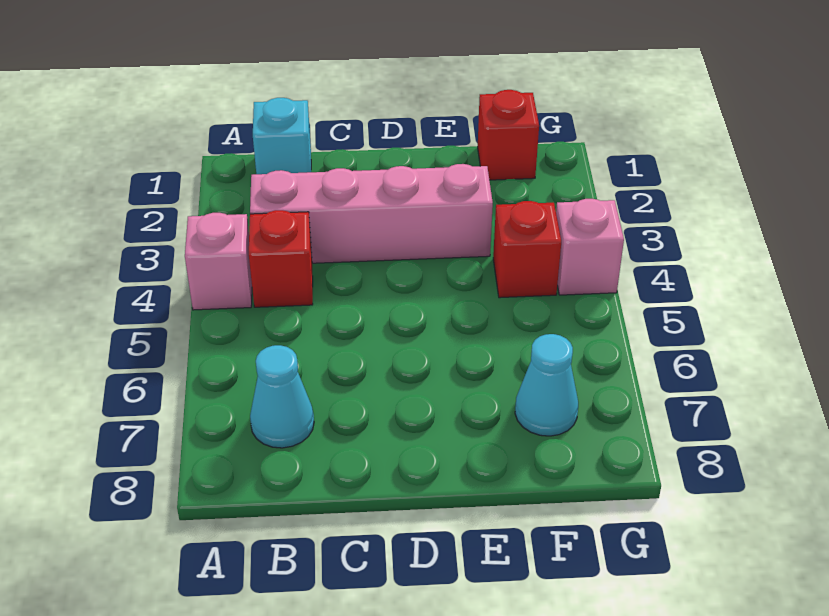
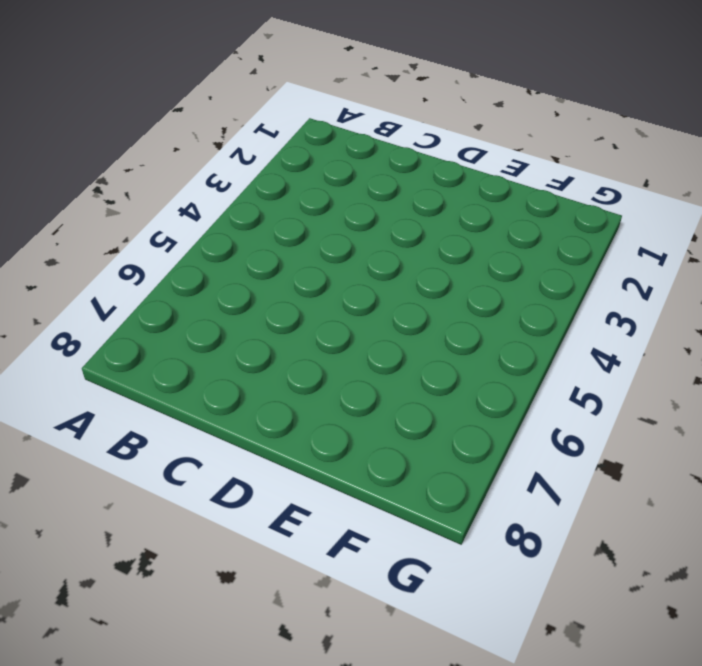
none -> pink 1x1 brick [185,213,252,310]
none -> cyan 1x1 brick [253,98,311,174]

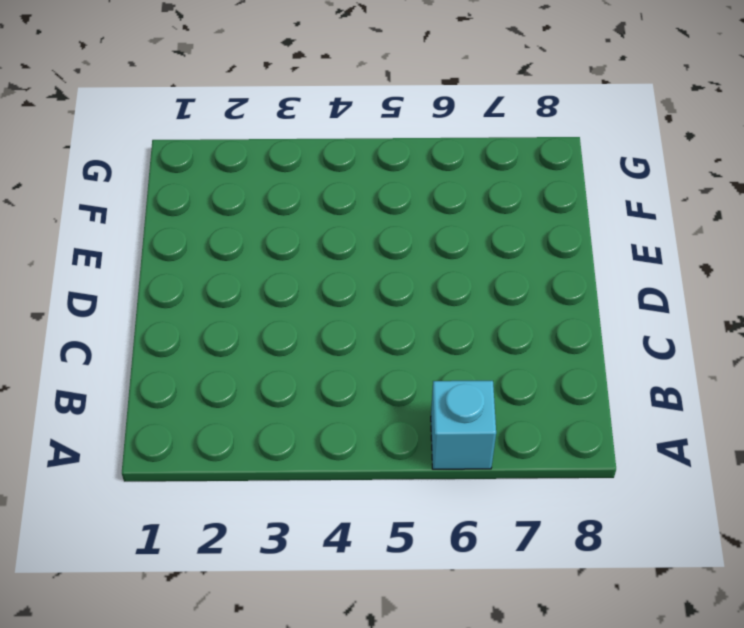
cyan 1x1 brick [431,381,496,469] -> cyan 1x1 brick moved to [253,98,311,174]
none -> pink 1x1 brick [185,213,252,310]
none -> pink 1x4 brick [250,164,493,263]

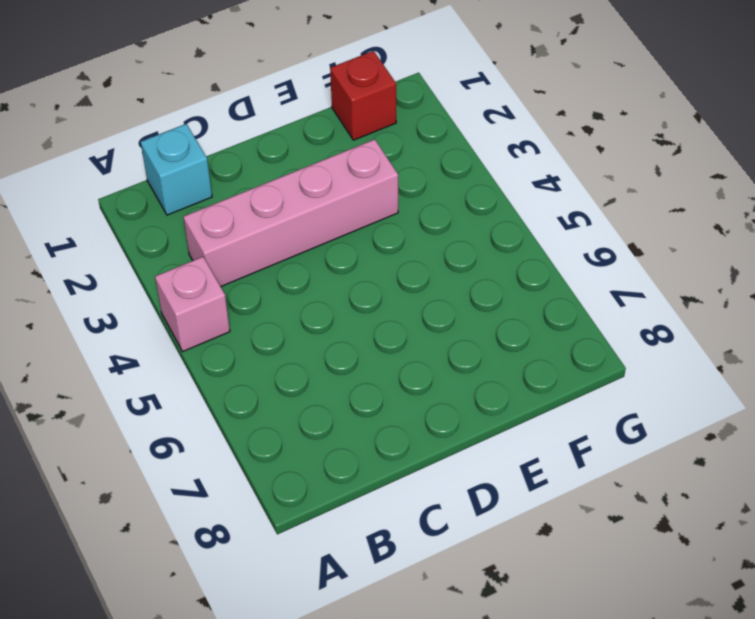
none -> red 1x1 brick [249,210,313,307]
none -> cyan 1x1 cone [250,345,314,448]

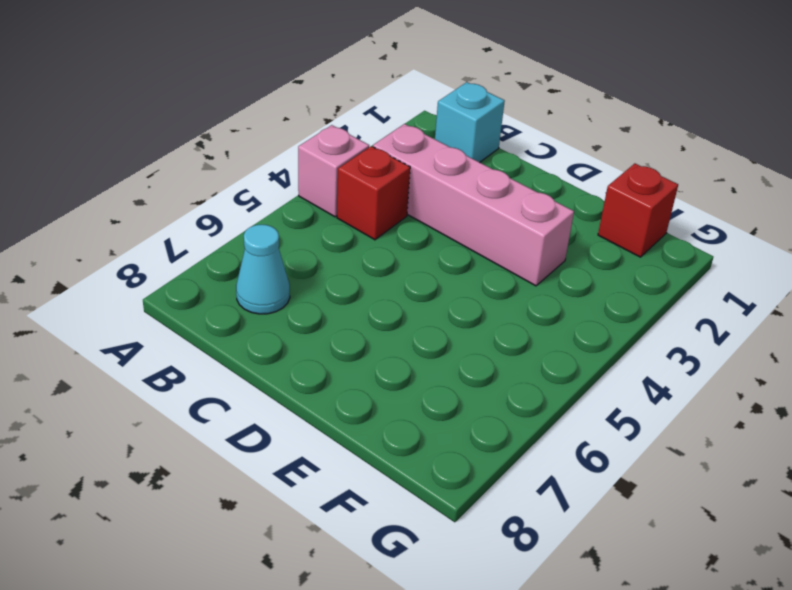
none -> red 1x1 brick [493,201,561,298]
none -> cyan 1x1 cone [515,334,578,436]

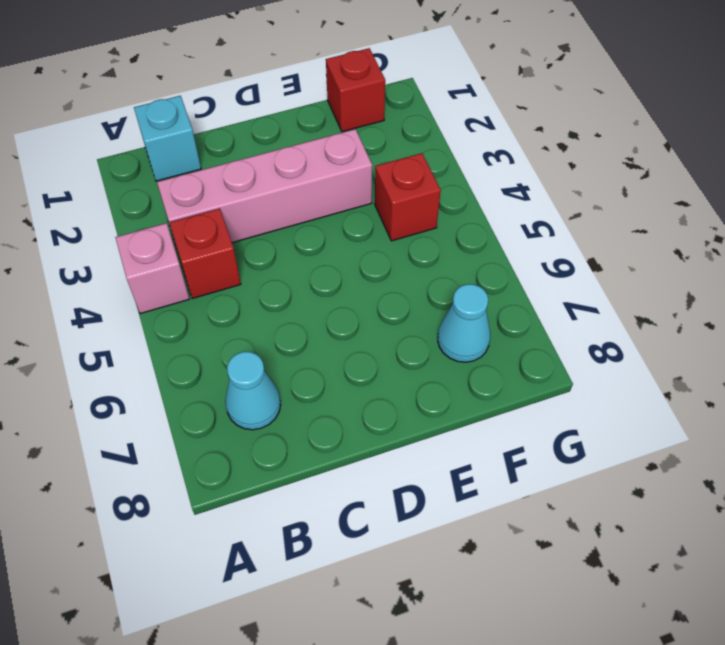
none -> pink 1x1 brick [556,199,624,295]

